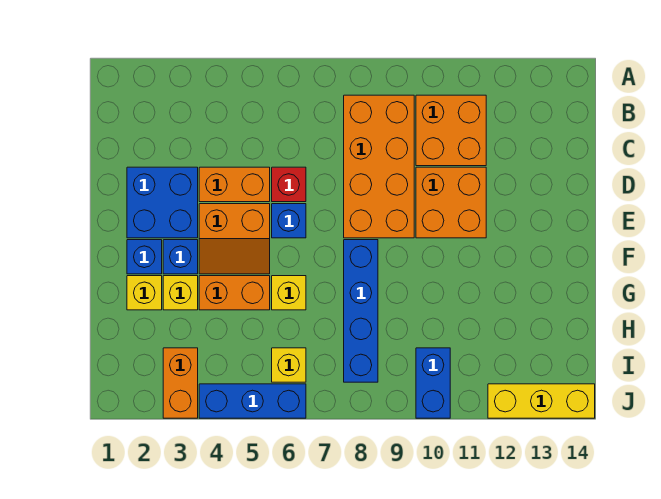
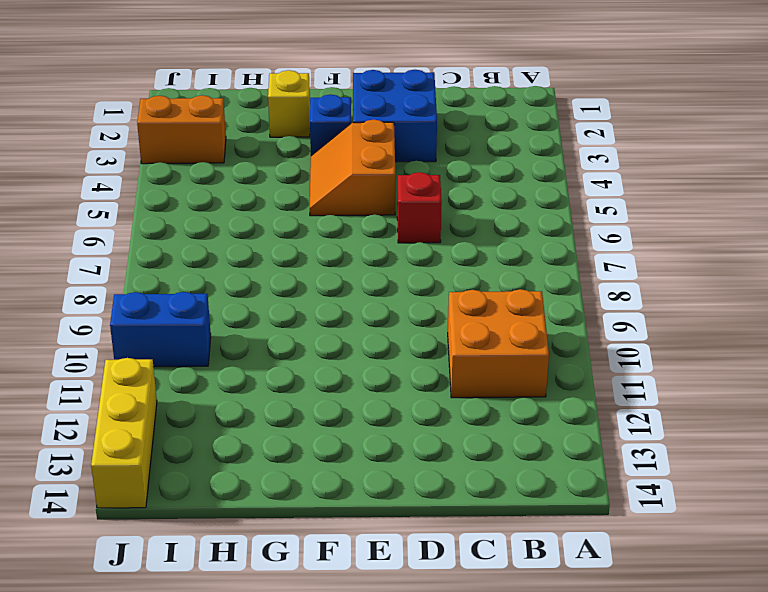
none -> orange 2x4 brick [344,95,414,238]
none -> orange 1x2 brick [199,167,270,202]
none -> orange 2x2 brick [416,167,486,238]

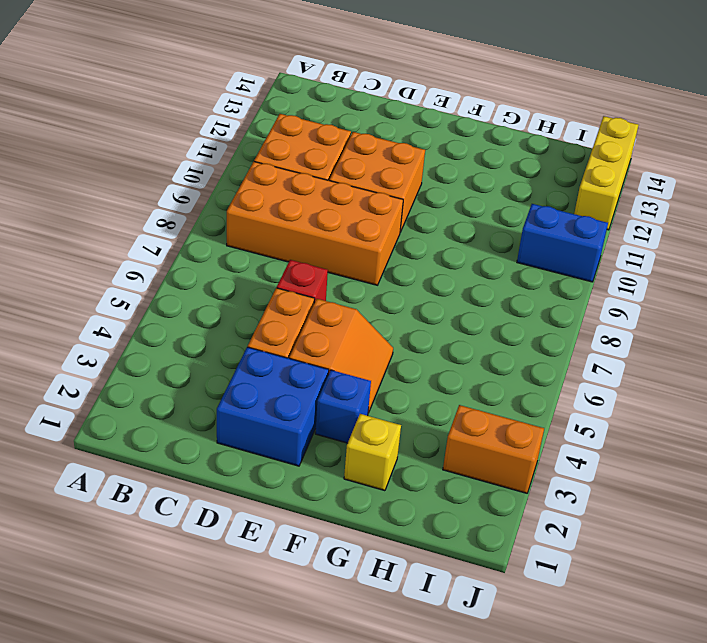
none -> blue 1x1 brick [272,204,306,238]
none -> blue 1x1 brick [127,240,162,274]
none -> blue 1x4 brick [344,240,378,382]

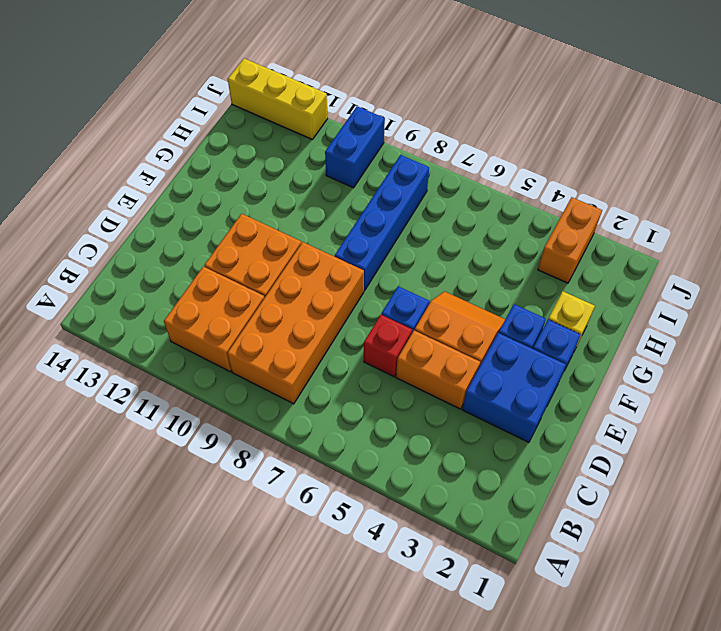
none -> yellow 1x1 brick [163,276,198,310]
none -> orange 1x2 brick [199,276,270,310]
none -> yellow 1x1 brick [272,276,306,310]

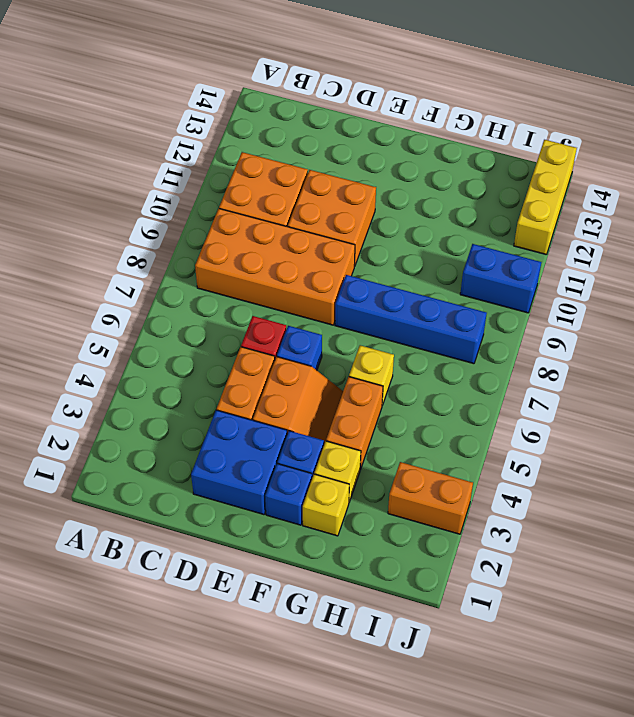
none -> yellow 1x1 brick [272,348,306,382]
none -> blue 1x3 brick [199,384,306,418]

